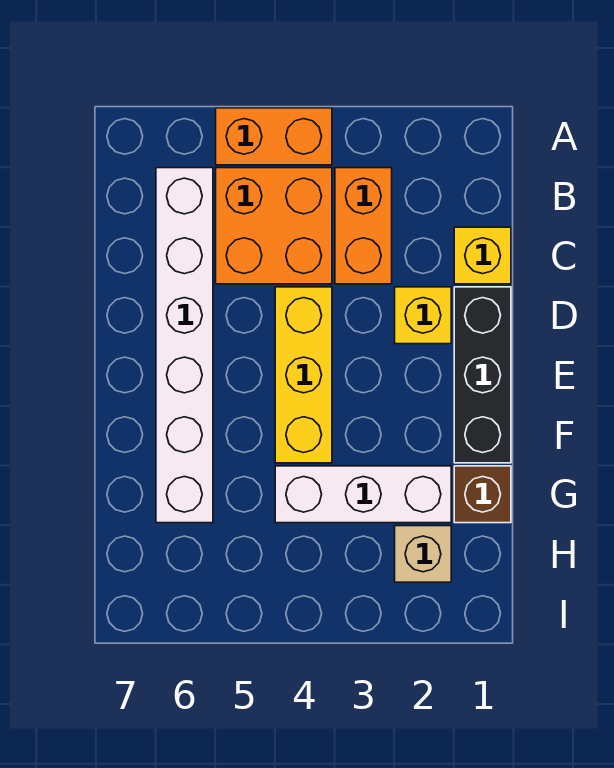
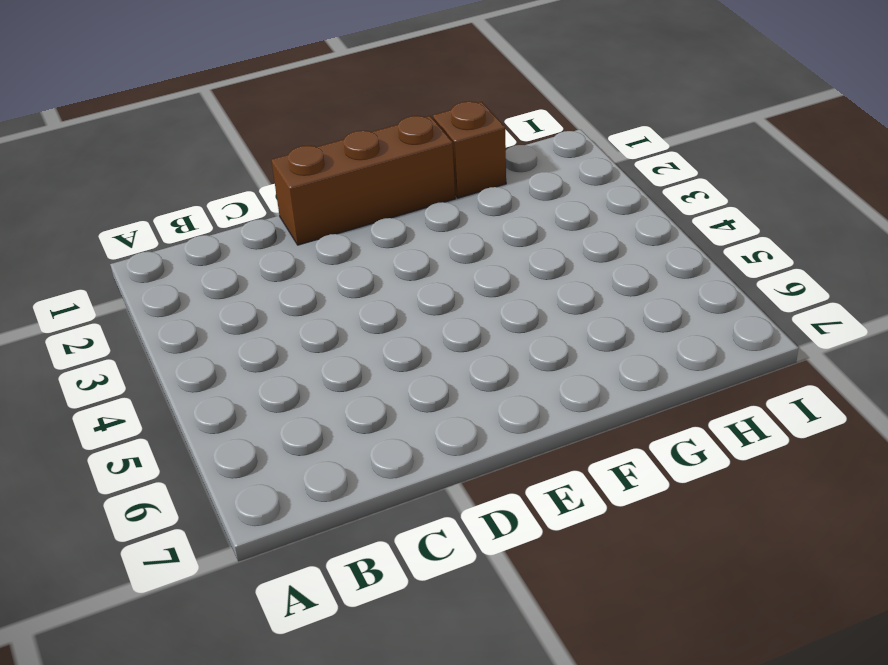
brown 1x3 brick [271,116,455,245] -> black 1x3 brick [454,287,511,463]
none -> orange 1x2 brick [216,108,332,165]
none -> orange 1x2 brick [335,168,392,284]

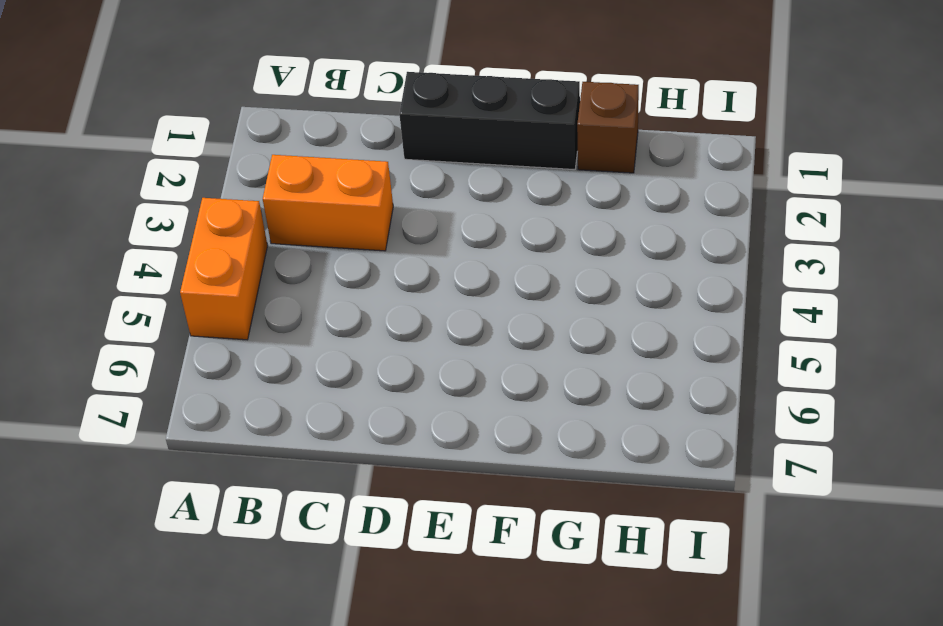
none -> orange 2x2 brick [216,168,332,284]
none -> white 1x6 brick [156,168,213,523]

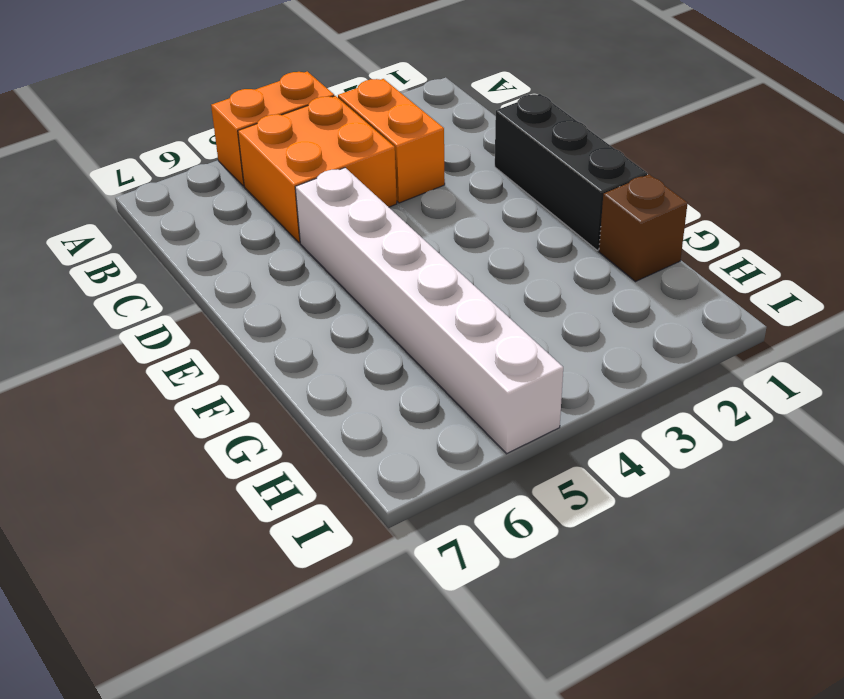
white 1x6 brick [295,168,563,454] -> white 1x6 brick moved to [156,168,213,523]
none -> yellow 1x1 brick [454,227,511,284]
none -> yellow 1x1 brick [395,287,451,344]

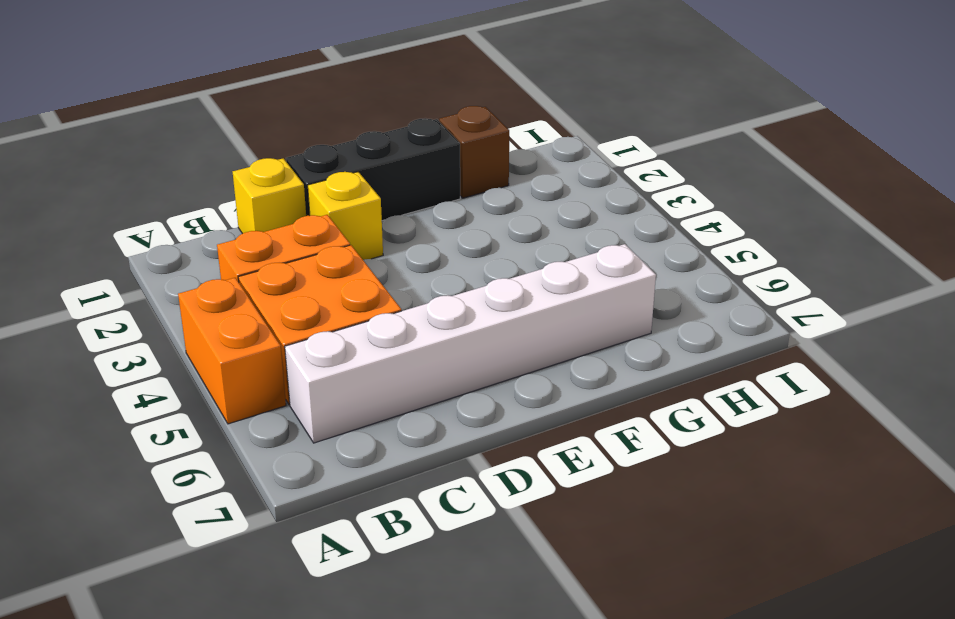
none -> yellow 1x3 brick [275,287,332,463]
none -> white 1x3 brick [275,466,451,523]

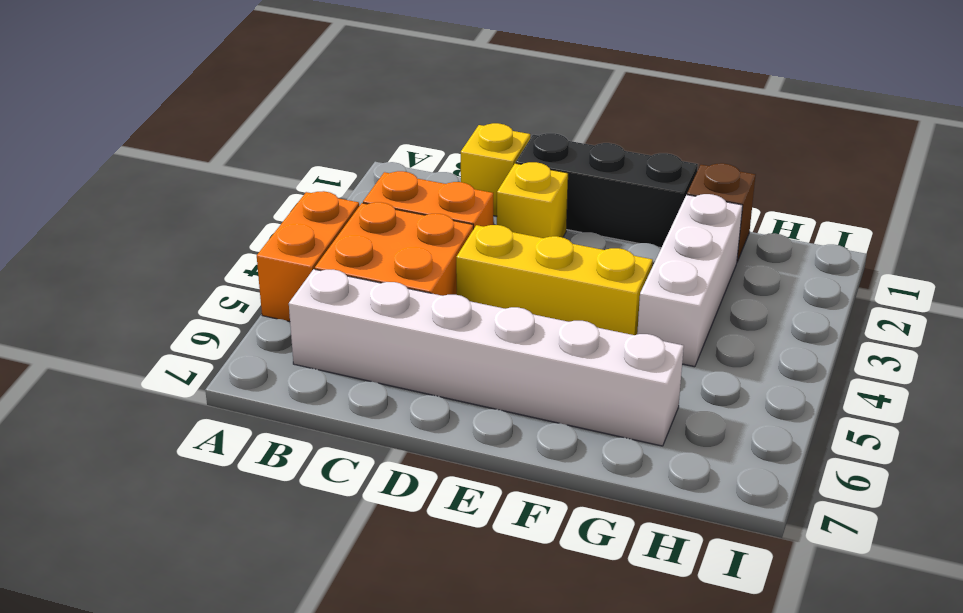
none -> tan 1x1 brick [395,526,451,582]

